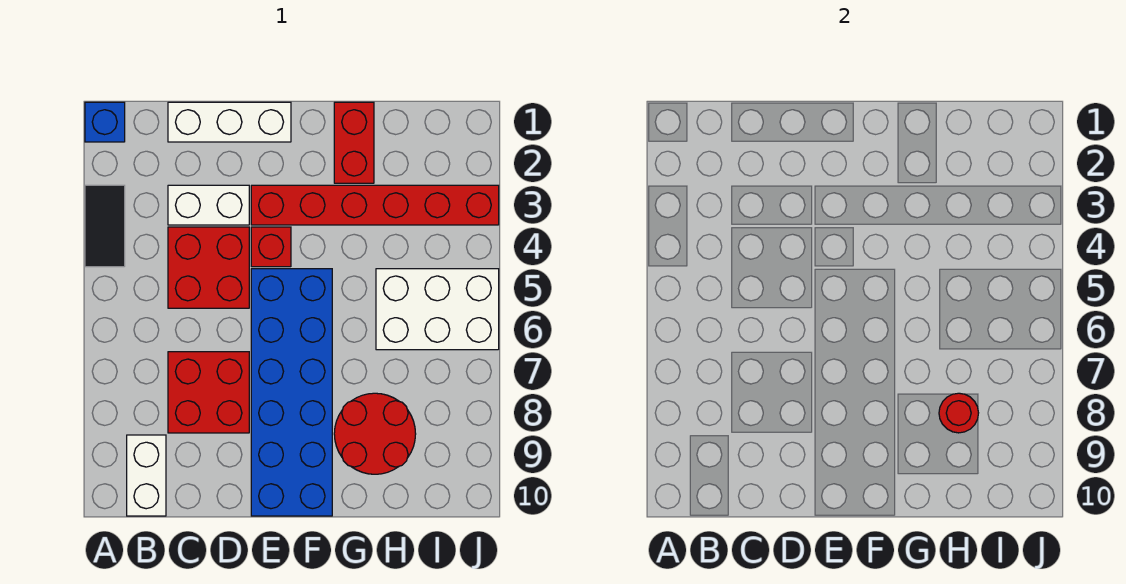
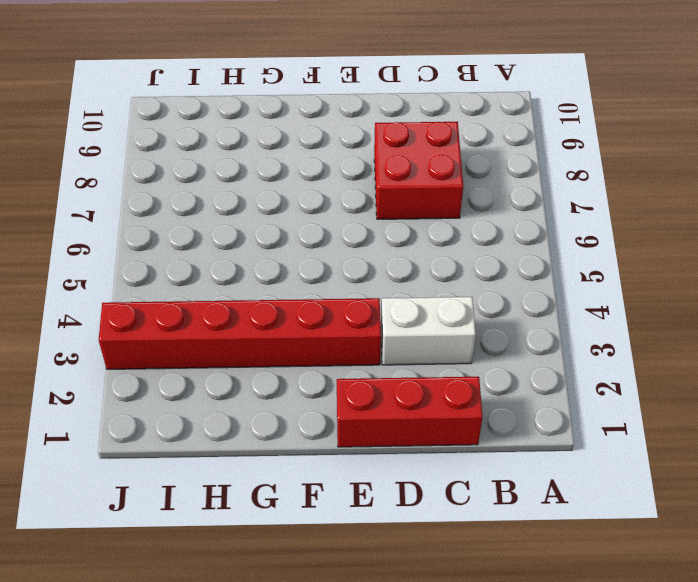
red 1x3 brick [337,377,483,447] -> white 1x3 brick [168,102,291,142]
none -> blue 1x1 brick [85,102,125,142]
none -> black 1x2 tile [85,185,125,267]
none -> white 1x2 brick [127,435,166,516]

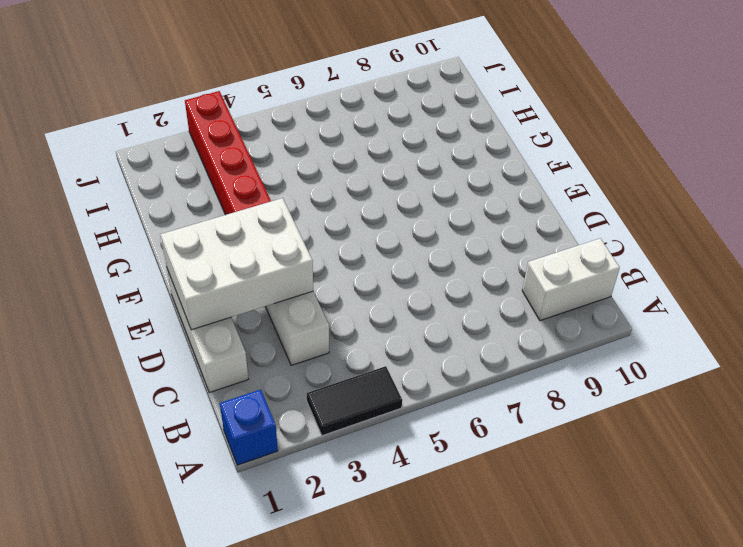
white 2x3 brick [160,198,313,330] -> white 2x3 brick turned to [376,269,499,350]
none -> red 2x2 brick [168,227,249,308]
none -> red 2x2 brick [168,352,249,433]
none -> red 1x1 brick [251,227,291,267]

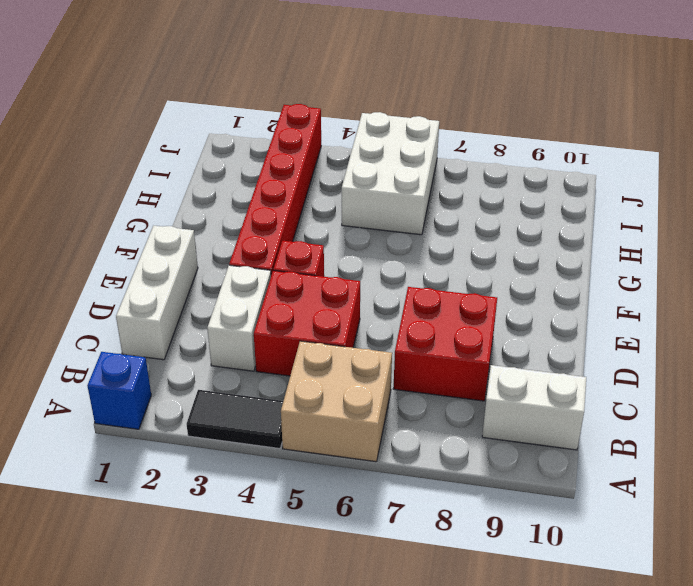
tan 2x2 brick [281,341,392,462] -> none
none -> blue 2x6 brick [251,269,332,516]
none -> red 1x2 brick [334,102,374,183]
none -> red 2x2 round brick [334,393,416,474]

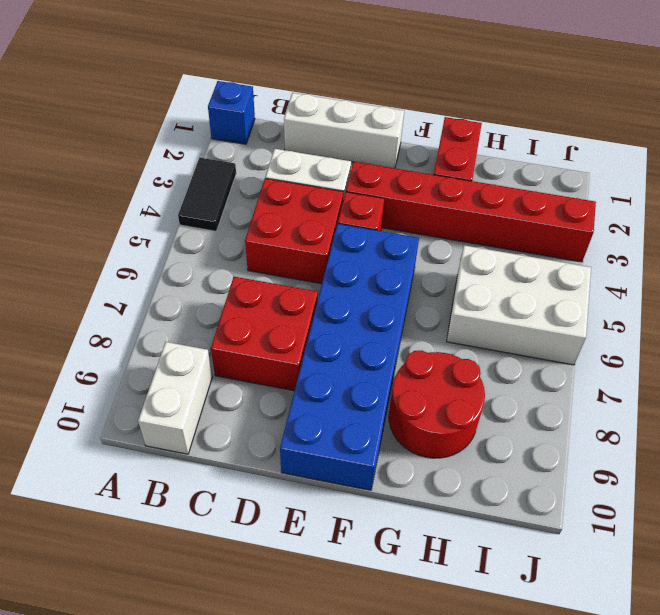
none -> red 1x1 round brick [939,393,978,433]

